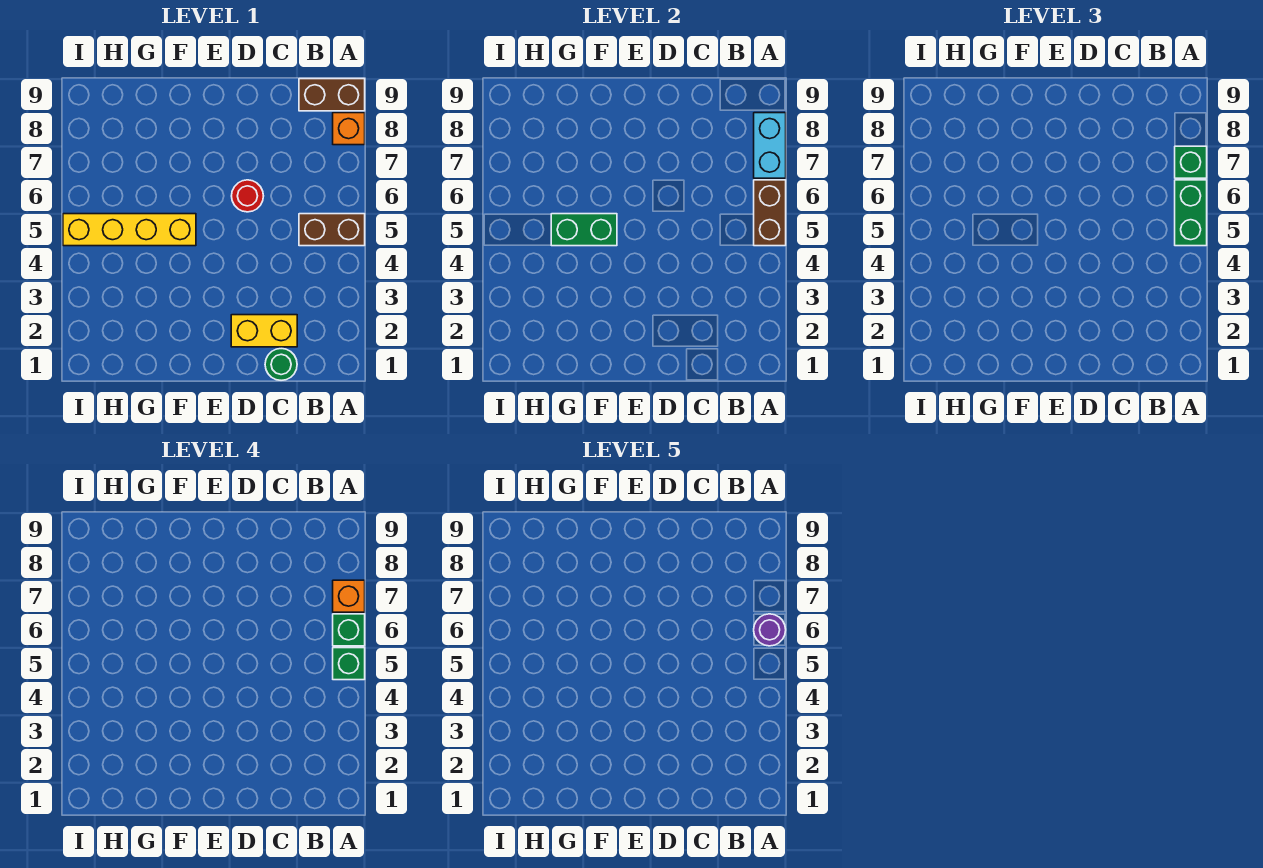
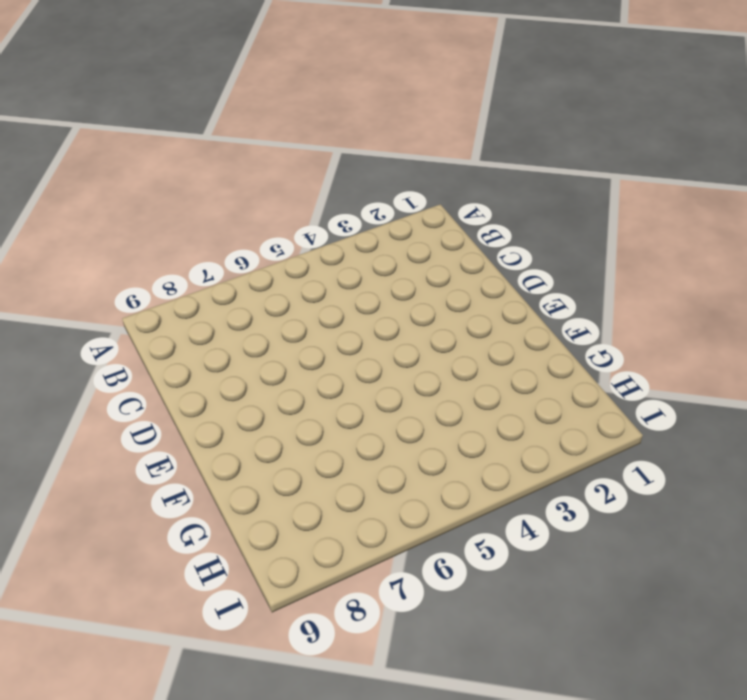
none -> brown 1x2 brick [299,214,365,246]
none -> orange 1x1 brick [333,113,365,145]
none -> brown 1x2 brick [299,79,365,111]

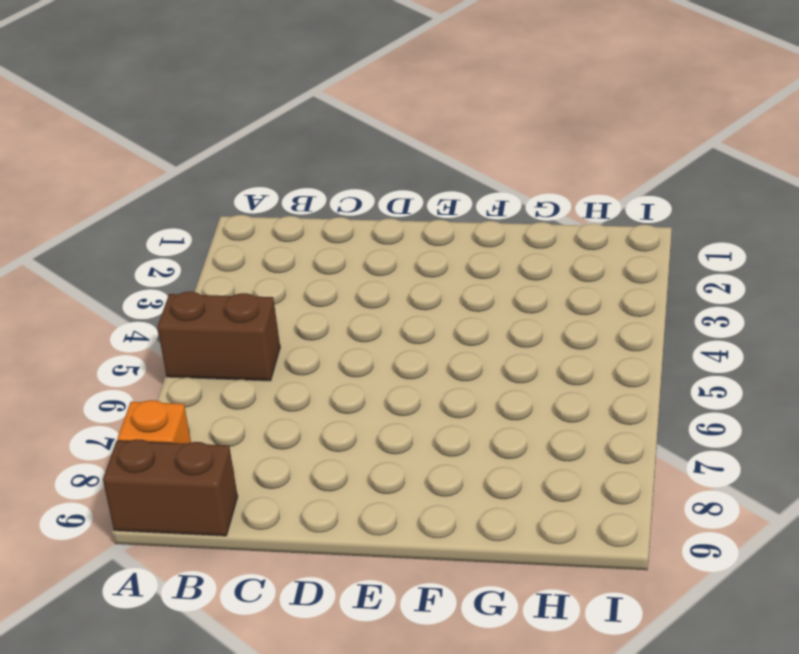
none -> green 1x1 round brick [265,349,297,380]
none -> yellow 1x2 brick [231,315,297,347]
none -> red 1x1 round brick [232,180,263,212]

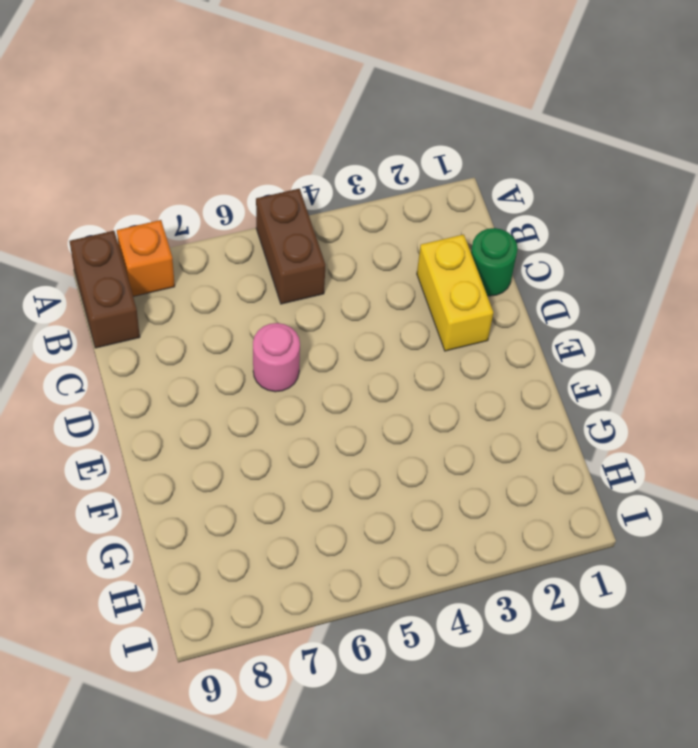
pink 1x1 round brick [253,323,300,392] -> red 1x1 round brick [232,180,263,212]
none -> yellow 1x4 brick [63,214,196,246]
none -> brown 1x2 brick [754,180,786,246]
none -> cyan 1x2 brick [754,113,786,178]

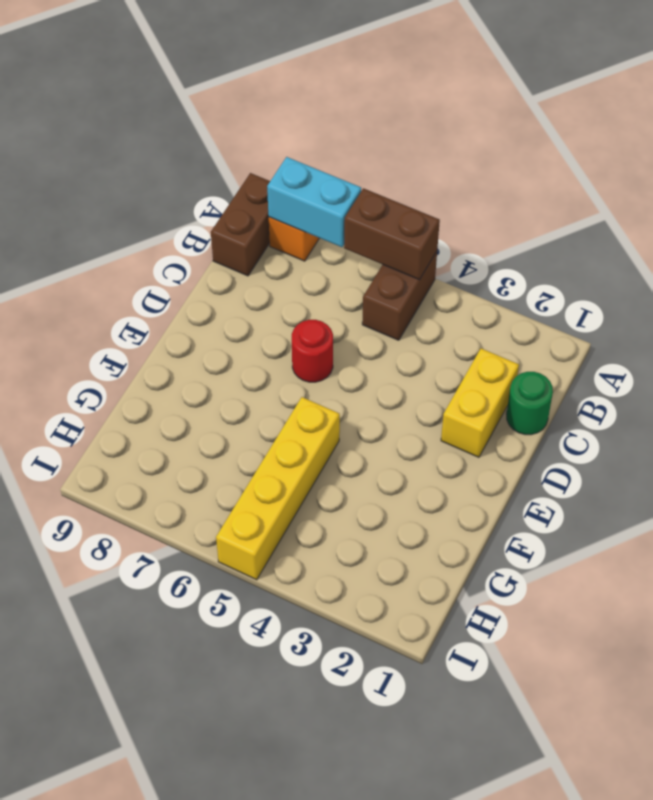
none -> green 1x2 brick [551,214,617,246]
none -> green 1x2 brick [1175,180,1207,246]
none -> green 1x1 brick [1175,146,1207,178]

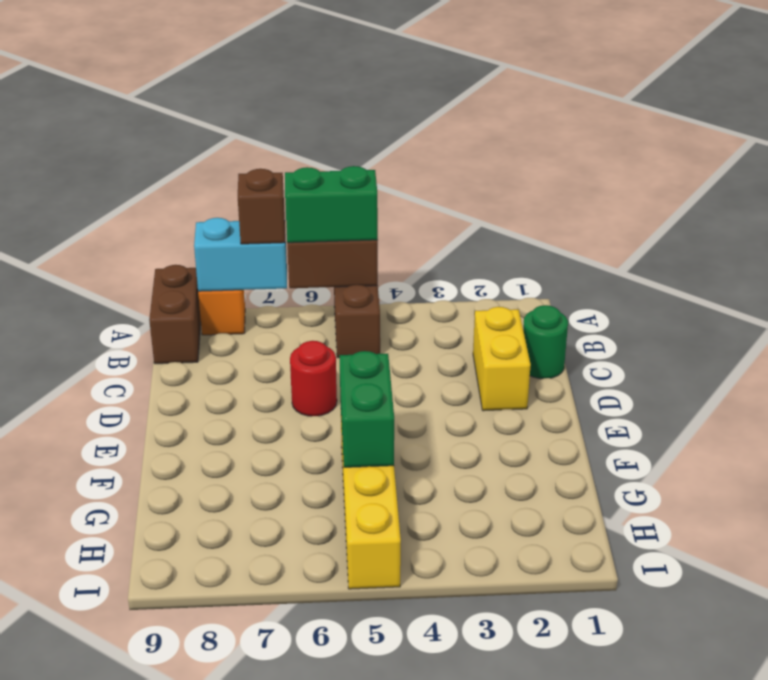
brown 1x1 brick [238,169,285,244] -> green 1x1 brick [1175,146,1207,178]
none -> green 1x1 brick [333,648,365,680]
none -> green 1x1 brick [333,614,365,646]
none -> orange 1x1 brick [333,580,365,612]

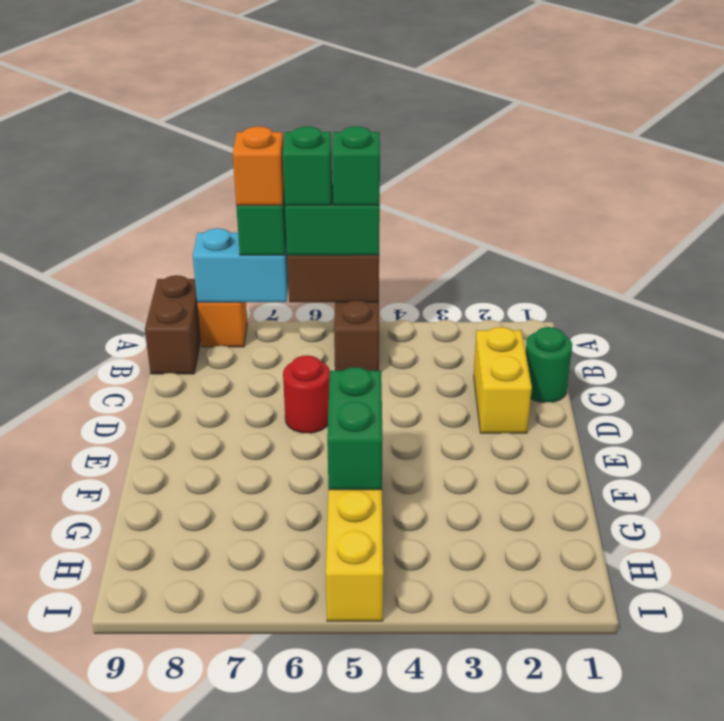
none -> purple 1x1 round brick [754,614,786,646]

